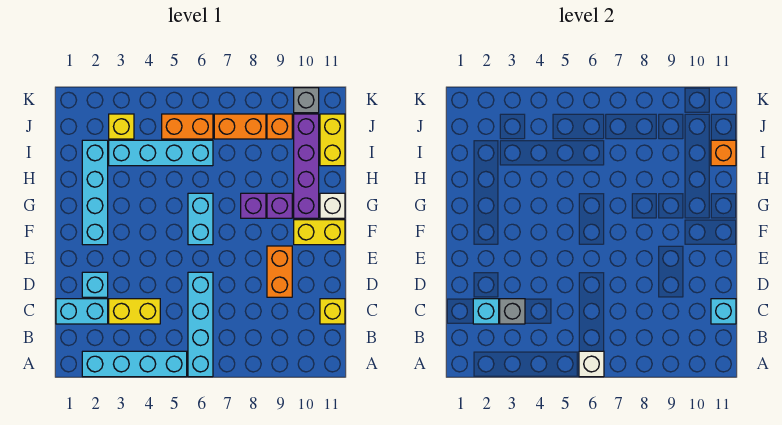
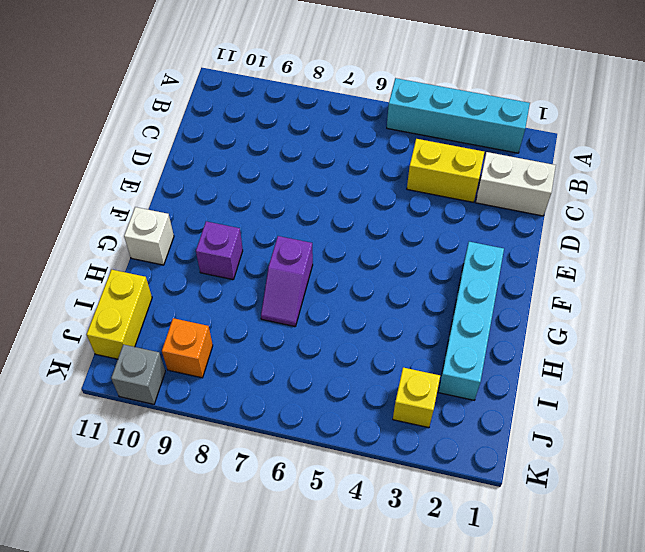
white 1x2 brick [476,152,556,216] -> cyan 1x2 brick [56,299,108,324]
purple 1x2 slope [261,236,313,326] -> none
none -> cyan 1x4 brick [188,272,213,377]
none -> yellow 1x1 brick [320,299,345,324]
none -> cyan 1x1 brick [82,272,108,297]

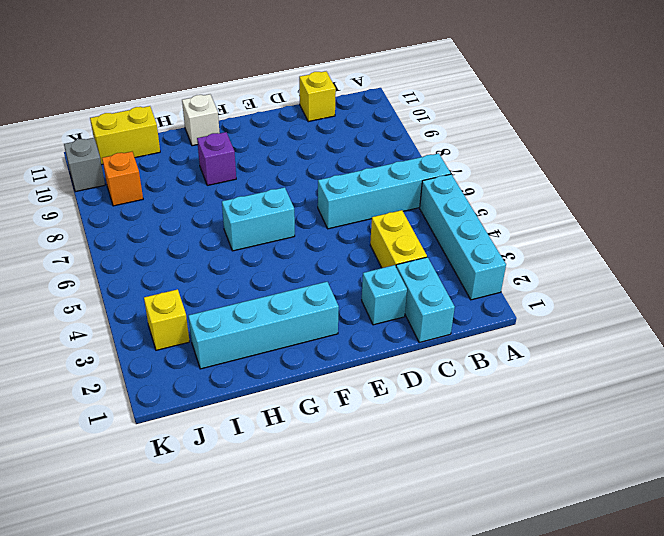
none -> orange 1x2 brick [267,246,292,297]
none -> yellow 1x2 brick [294,220,345,245]
none -> purple 1x1 brick [241,193,266,218]

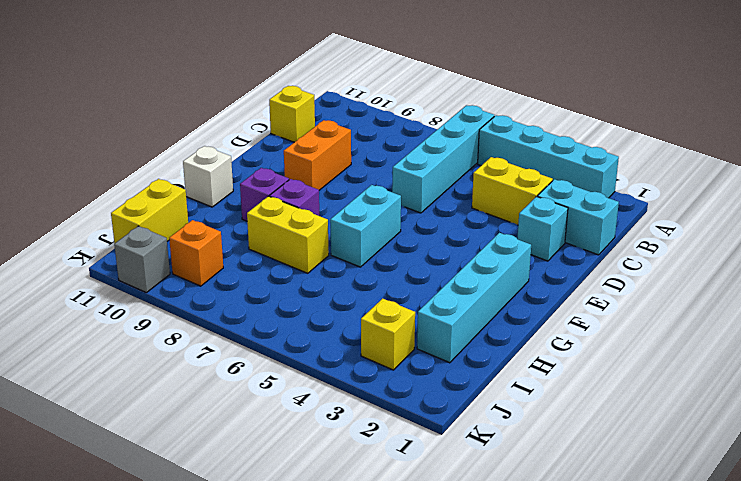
yellow 1x2 brick [247,196,329,273] -> yellow 1x2 brick moved to [294,220,345,245]
none -> purple 1x4 brick [294,114,319,218]
none -> cyan 1x4 brick [109,140,213,166]
none -> orange 1x2 brick [162,114,213,139]

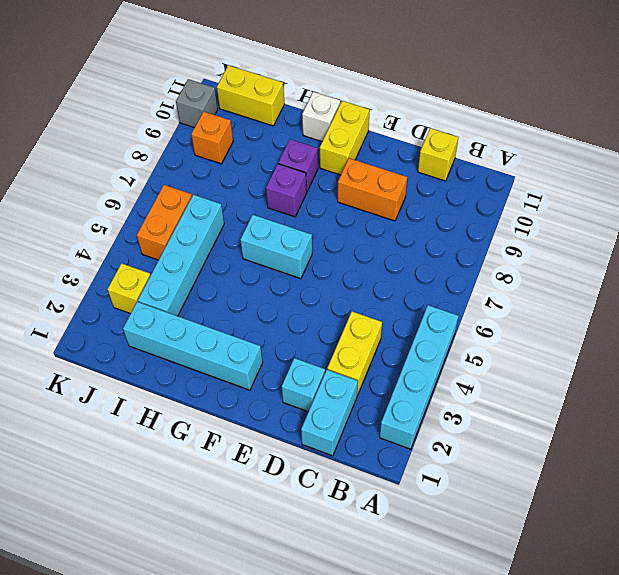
none -> cyan 1x4 brick [188,272,213,377]
none -> purple 1x4 brick [294,114,319,218]
none -> orange 1x2 brick [214,114,266,139]

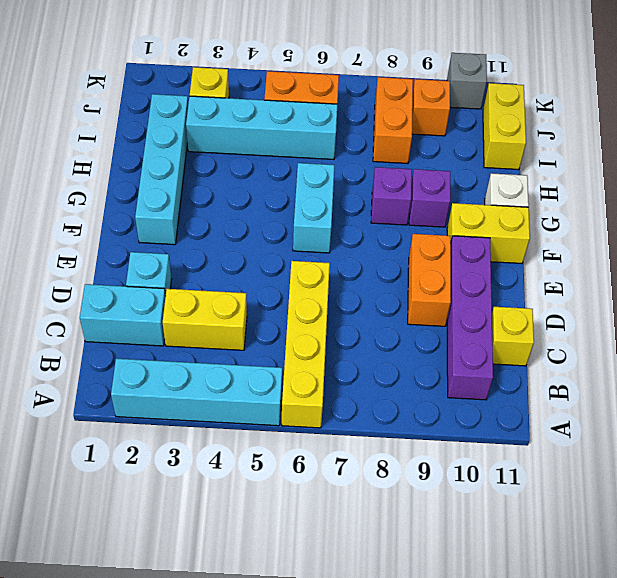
yellow 1x4 brick [282,261,330,428] -> cyan 1x4 brick [188,272,213,377]
purple 1x4 brick [447,236,493,400] -> purple 1x4 brick moved to [294,114,319,218]
orange 1x2 brick [373,77,413,164] -> orange 1x2 brick turned to [214,114,266,139]
none -> white 1x1 brick [579,351,604,377]
none -> cyan 1x1 brick [473,299,499,324]
none -> grey 1x1 brick [500,299,525,324]

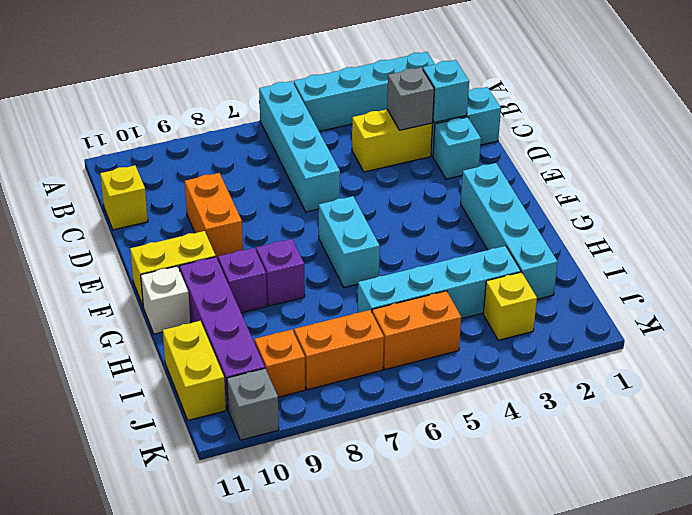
none -> white 1x1 brick [579,351,604,377]
none -> cyan 1x1 brick [711,299,736,324]
none -> orange 1x1 brick [711,140,736,166]

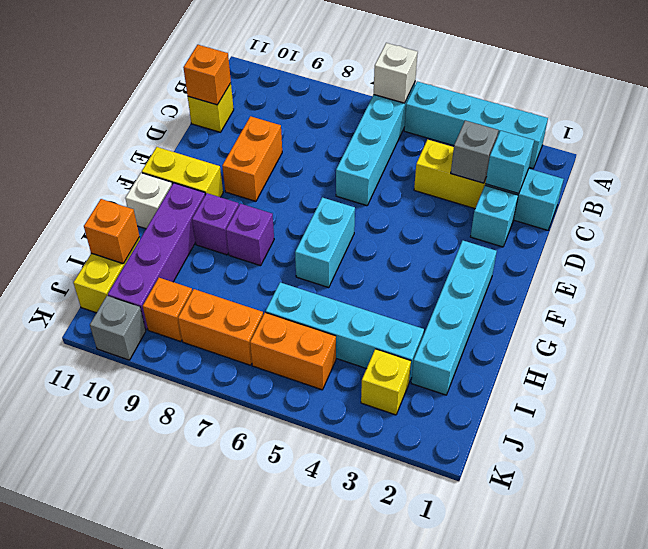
orange 1x1 brick [183,45,231,105] -> cyan 1x1 brick [711,299,736,324]

